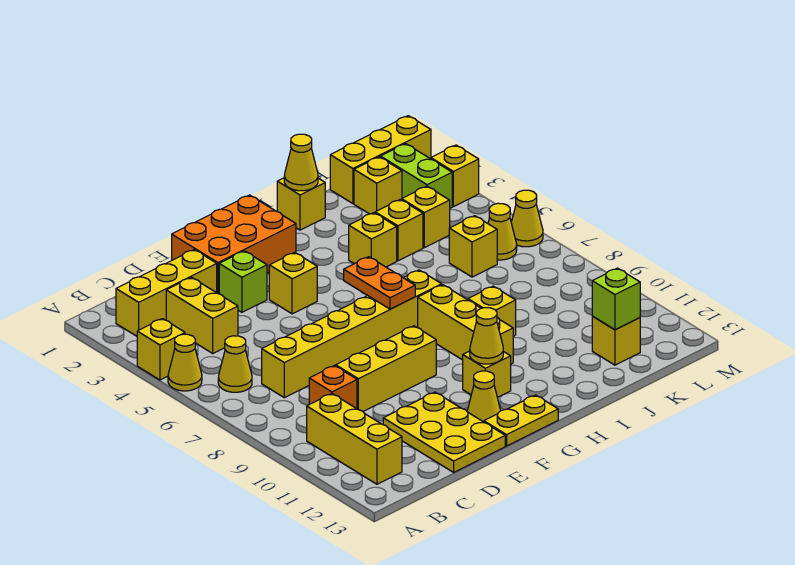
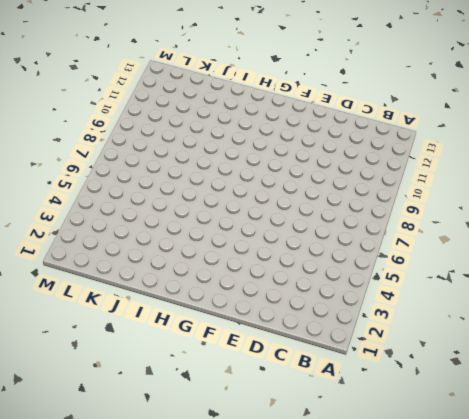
none -> yellow 1x1 brick [137,319,185,380]
none -> yellow 1x1 cone [168,334,202,391]
none -> yellow 1x3 brick [116,250,217,336]
none -> yellow 1x1 cone [218,336,252,392]

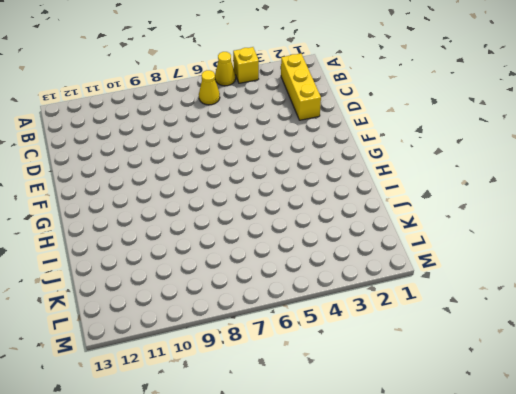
none -> yellow 1x3 brick [307,394,402,484]
none -> yellow 1x2 brick [166,277,238,353]
none -> yellow 1x6 brick [262,270,442,398]
none -> orange 1x1 brick [309,366,357,409]

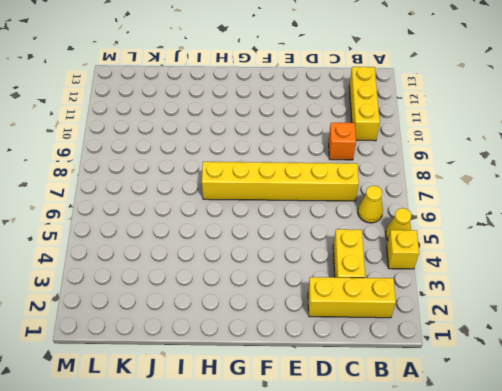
none -> yellow 1x3 brick [336,326,436,411]
none -> yellow 2x3 plate [383,392,505,472]
none -> orange 2x3 brick [172,195,296,294]
none -> lime 1x1 brick [219,251,267,312]

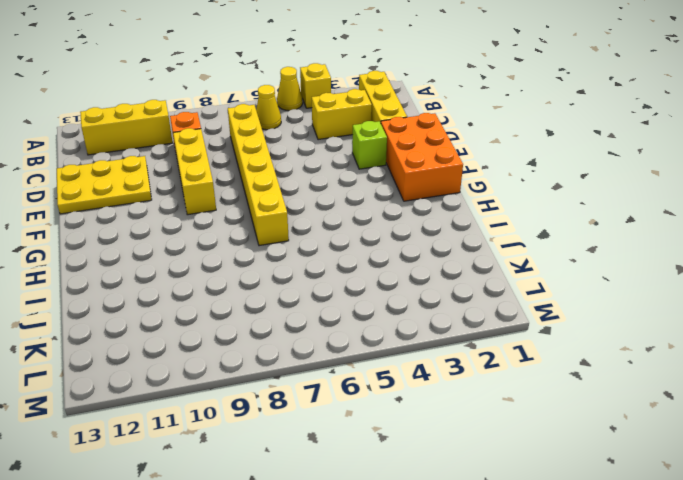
none -> yellow 1x1 brick [269,252,317,314]
none -> yellow 1x1 cone [467,371,501,422]
none -> yellow 1x2 plate [484,395,558,446]
none -> yellow 1x1 brick [463,351,511,398]

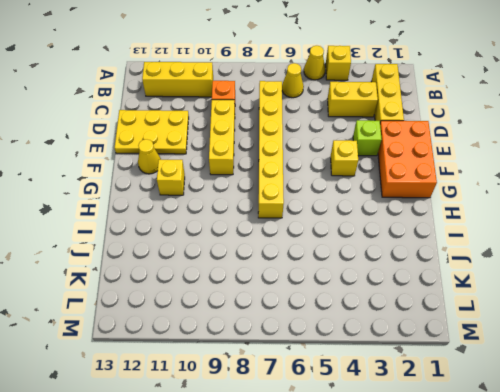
none -> yellow 1x2 plate [484,395,558,446]
none -> yellow 1x3 brick [418,285,513,364]
none -> yellow 1x1 brick [277,178,325,230]
none -> yellow 1x1 brick [349,213,397,267]

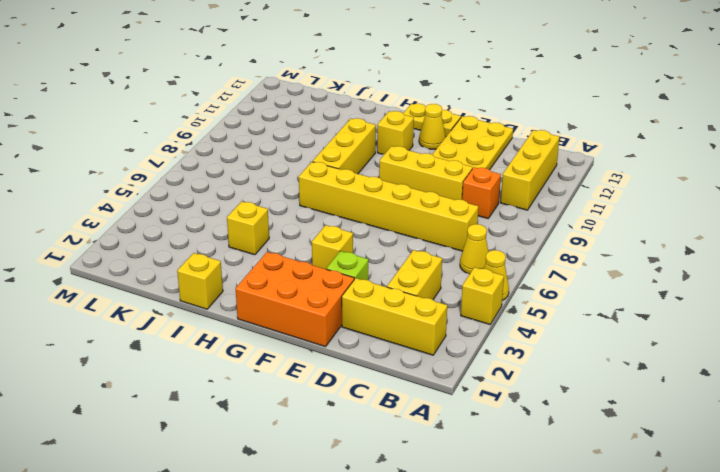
none -> yellow 1x1 brick [468,286,516,336]
none -> yellow 1x1 brick [375,199,423,261]
none -> yellow 1x3 brick [330,116,431,204]
none -> yellow 1x1 brick [354,157,402,214]

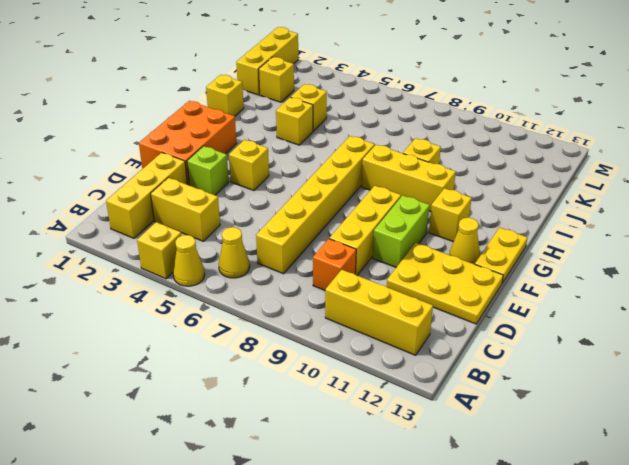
lime 1x2 brick [373,195,430,267] -> lime 1x2 brick turned to [380,144,452,208]
none -> yellow 1x1 brick [402,186,450,248]
none -> yellow 1x1 brick [449,216,497,277]
none -> yellow 1x1 brick [592,316,640,365]
none -> yellow 1x1 cone [488,203,517,260]

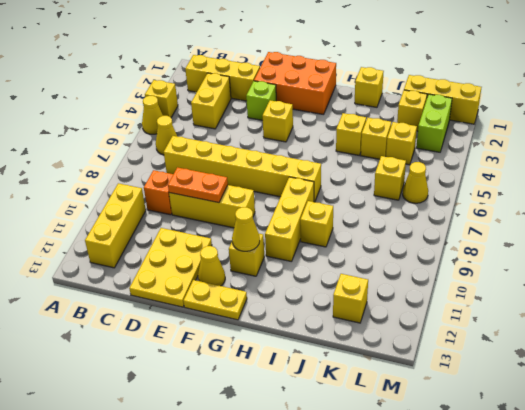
orange 1x2 plate [168,167,228,203] -> orange 1x2 plate turned to [344,257,415,309]
none -> yellow 1x1 brick [431,145,479,207]
none -> yellow 1x1 cone [511,190,543,247]
none -> yellow 1x1 cone [284,134,318,191]
none -> lime 1x1 brick [592,268,640,330]

